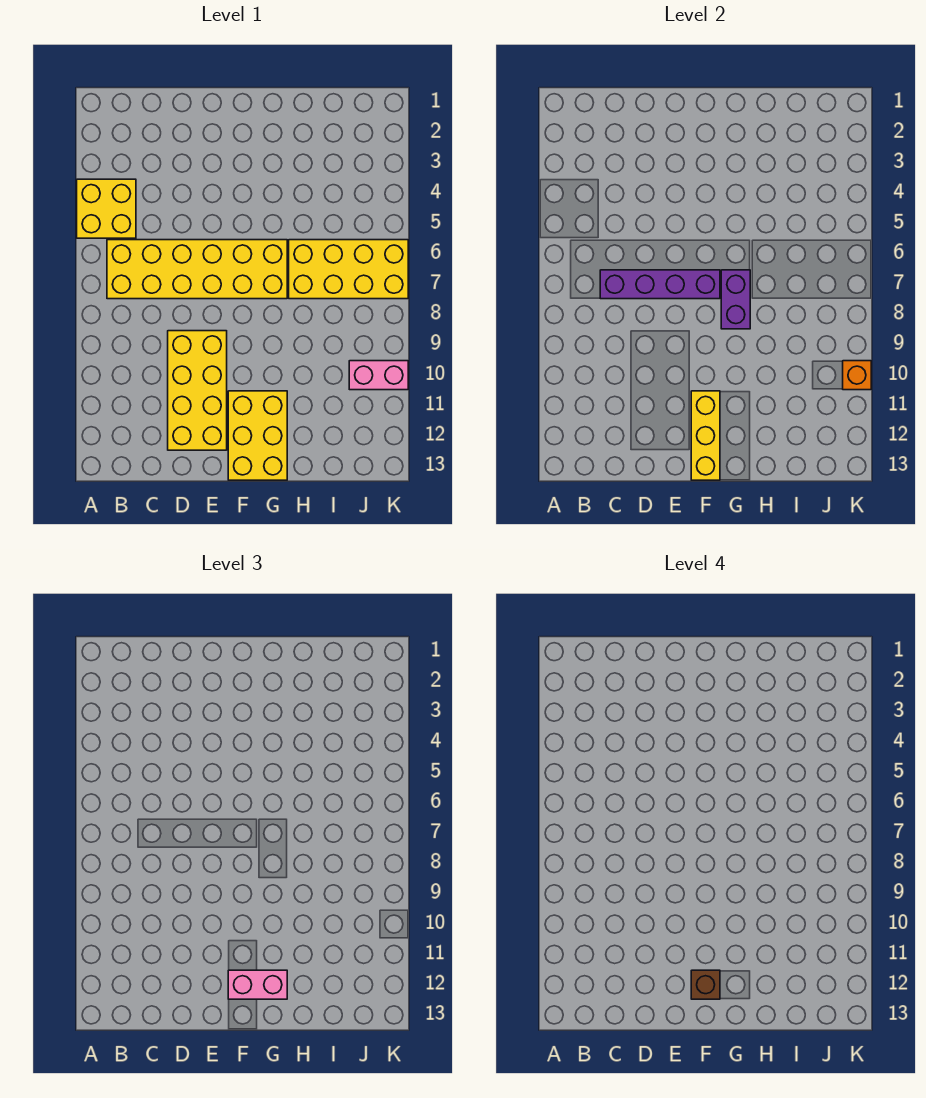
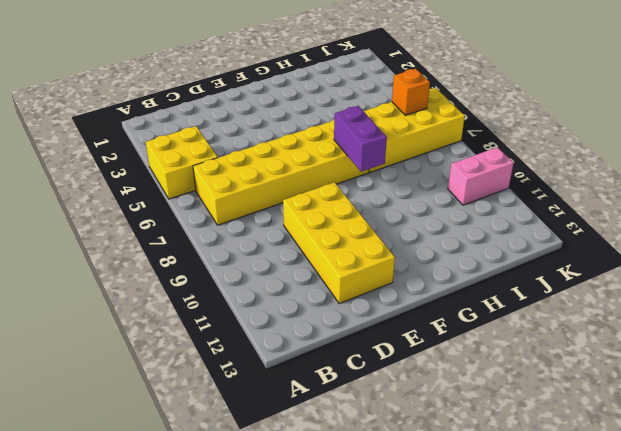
orange 1x1 brick [392,69,430,115] -> orange 1x1 brick moved to [843,361,871,390]
none -> yellow 2x3 brick [228,391,287,480]
none -> purple 1x4 brick [600,270,720,299]
none -> yellow 1x3 brick [691,391,720,480]

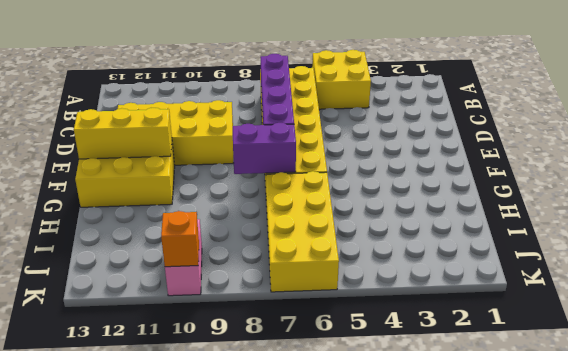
none -> pink 1x2 brick [228,970,287,999]
none -> brown 1x1 brick [691,970,720,999]

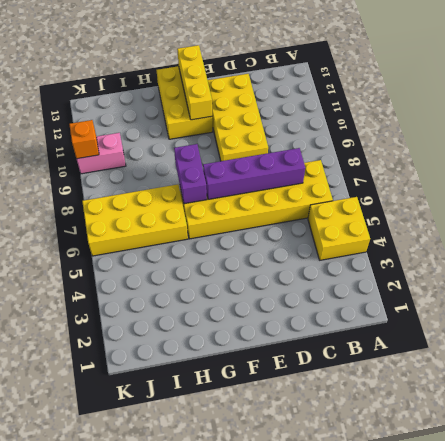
none -> pink 1x2 brick [228,970,287,999]
none -> brown 1x1 brick [691,970,720,999]

